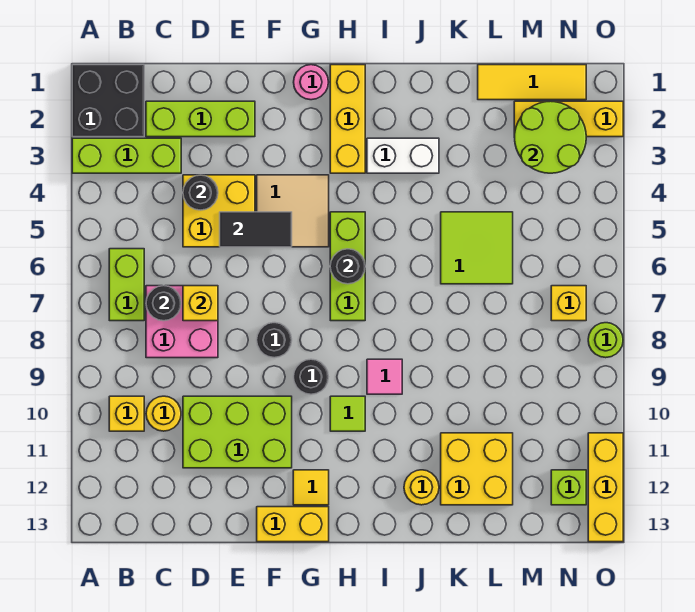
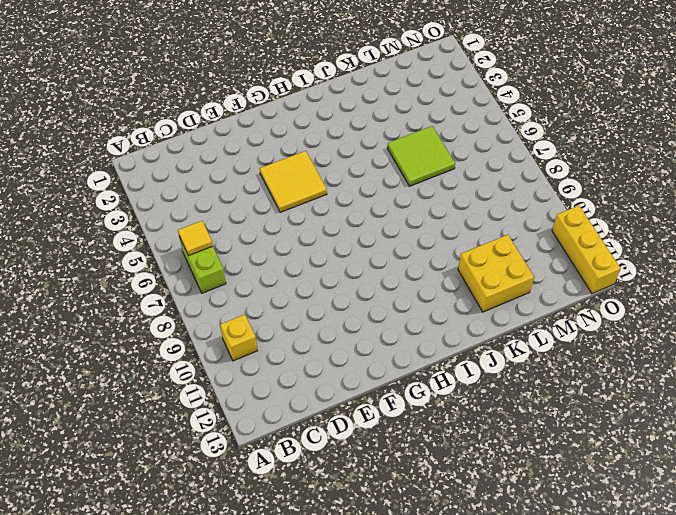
yellow 1x1 tile [178,221,213,256] -> yellow 1x1 tile moved to [293,470,329,505]
yellow 2x2 tile [260,151,327,212] -> tan 2x2 tile [257,175,329,247]
none -> black 2x2 brick [72,65,144,137]
none -> lime 1x3 brick [72,138,181,173]
none -> lime 1x3 brick [146,101,255,137]
none -> pink 2x2 brick [146,286,218,358]

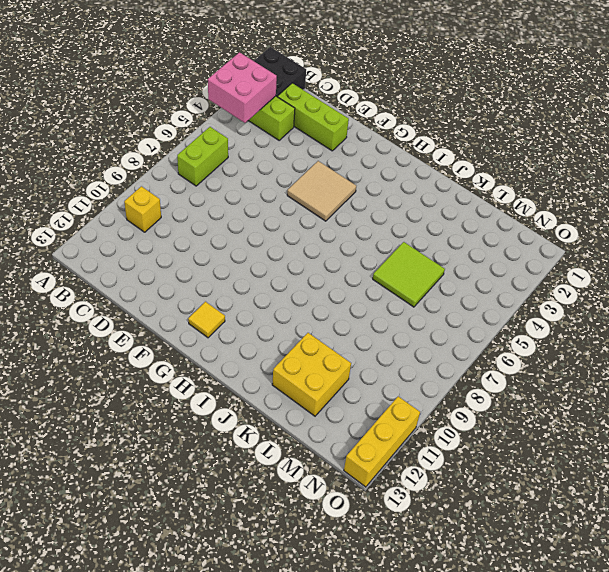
pink 2x2 brick [208,52,277,123] -> pink 2x2 brick moved to [146,286,218,358]
none -> yellow 1x1 round brick [146,396,181,431]
none -> yellow 2x2 brick [183,175,255,247]
none -> lime 2x3 brick [183,396,292,468]
none -> black 1x1 round brick [257,323,292,358]

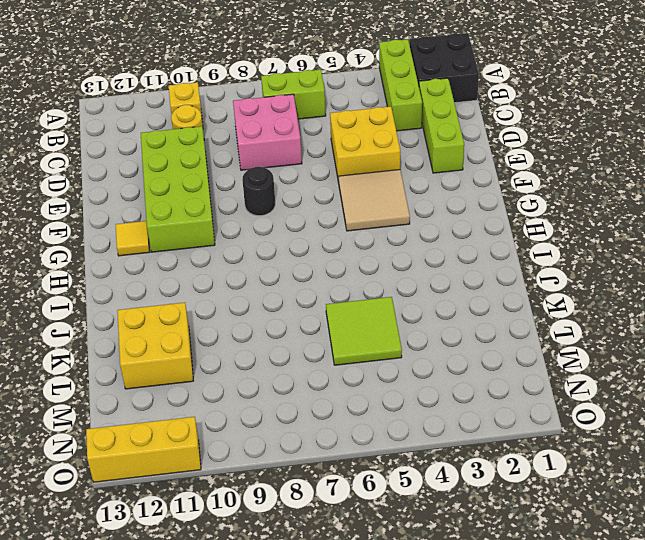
lime 2x4 brick [141,126,215,252] -> lime 2x3 brick [183,396,292,468]
none -> yellow 1x2 brick [257,507,329,542]
none -> pink 1x1 round brick [294,65,328,100]
none -> black 1x1 round brick [294,359,328,394]
none -> yellow 1x3 brick [330,65,365,173]

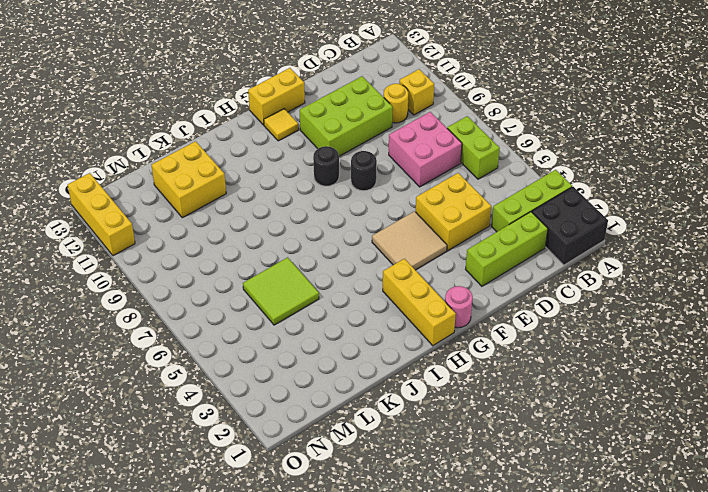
none -> lime 1x3 brick [330,212,365,321]
none -> lime 1x1 tile [330,396,365,431]
none -> white 1x2 brick [367,138,439,173]
none -> pink 1x1 tile [367,359,402,394]

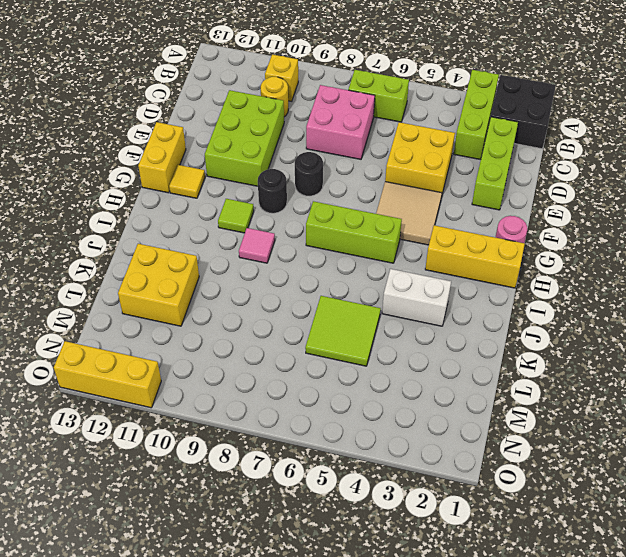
white 1x2 brick [382,269,451,326] -> white 1x2 brick turned to [367,138,439,173]
none -> yellow 1x1 round brick [404,470,439,505]
none -> yellow 1x3 tile [478,65,586,100]
none -> yellow 1x3 brick [514,101,623,137]
none -> yellow 1x1 brick [551,286,586,321]

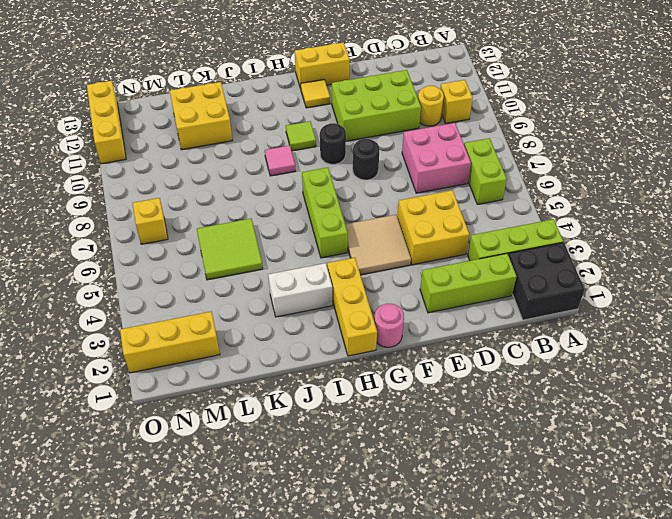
none -> yellow 1x1 round brick [404,470,439,505]
none -> yellow 1x3 tile [478,65,586,100]
none -> lime 1x1 brick [551,470,586,505]
none -> lime 1x1 round brick [588,323,623,358]

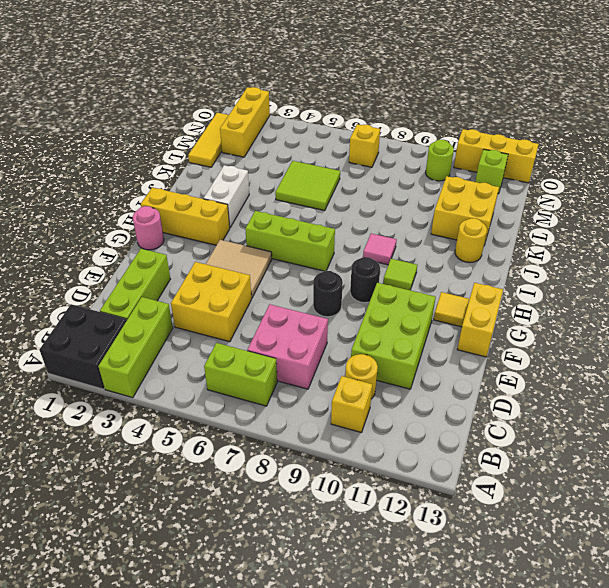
lime 1x1 round brick [426,140,454,181] -> lime 1x1 round brick moved to [588,323,623,358]
none -> black 1x1 round brick [146,286,181,321]
none -> black 1x1 round brick [183,175,218,210]
none -> yellow 1x1 brick [183,286,218,321]
none -> black 1x2 tile [220,212,292,247]

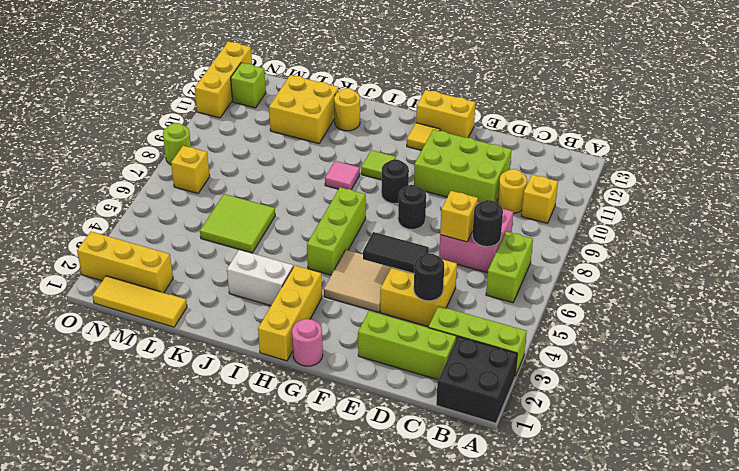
none -> black 1x1 round brick [330,249,365,284]
none -> lime 2x2 round brick [515,101,586,173]

